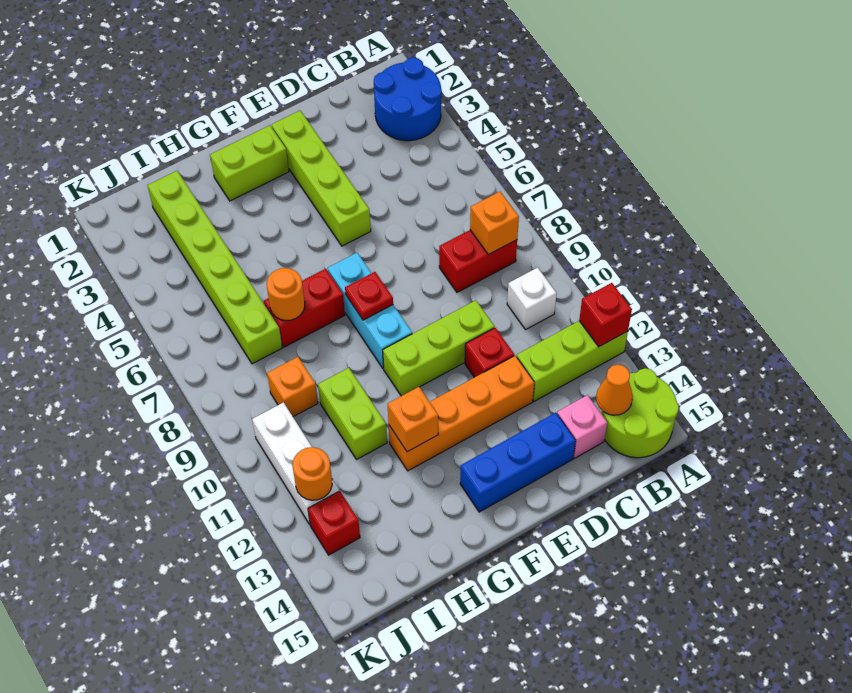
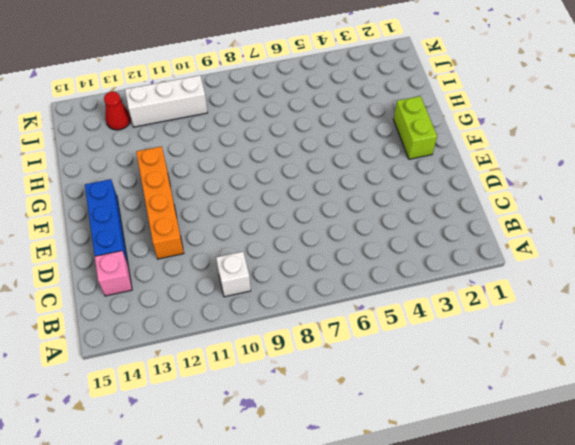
red 1x1 cone [104,92,131,130] -> red 1x1 brick [308,491,360,555]
none -> blue 2x2 round brick [374,58,442,141]
none -> lime 1x3 brick [517,321,628,401]
none -> lime 2x2 round brick [601,368,679,458]

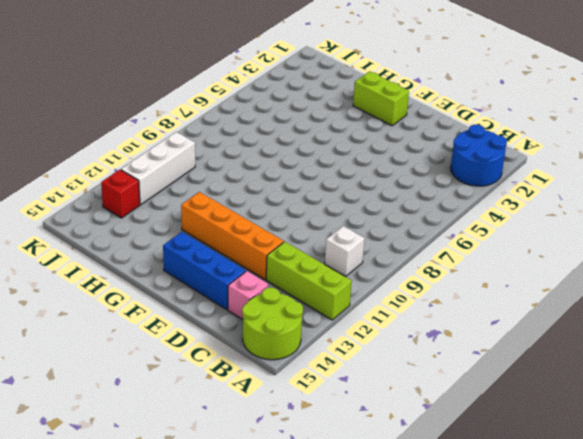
none -> red 1x2 brick [439,230,517,292]
none -> lime 1x3 brick [383,300,495,396]
none -> red 1x1 brick [465,328,514,377]

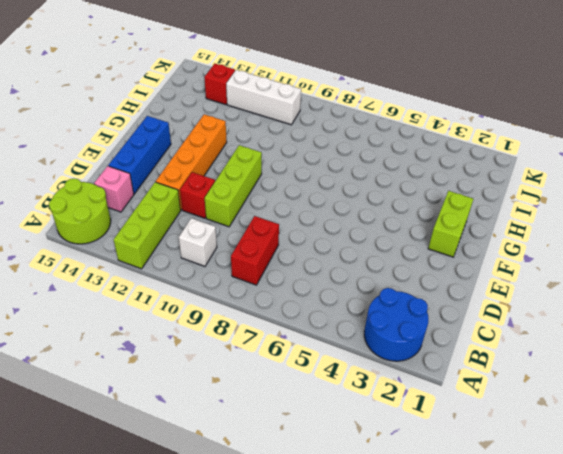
none -> lime 1x4 brick [272,111,371,246]
none -> cyan 1x3 brick [327,253,412,369]
none -> red 1x2 brick [264,269,345,347]

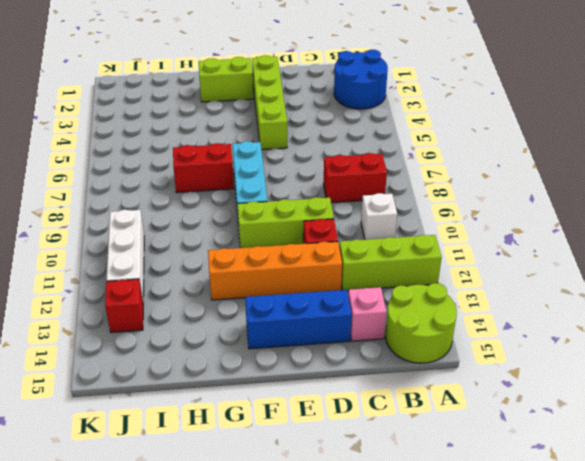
none -> lime 1x2 brick [318,368,387,460]
none -> lime 1x6 brick [147,171,282,364]
none -> orange 1x1 brick [267,357,318,417]

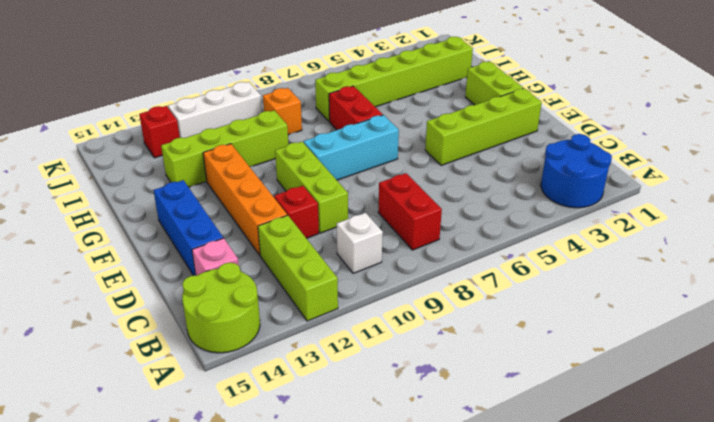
lime 1x4 brick [161,110,288,187] -> lime 1x2 brick [318,368,387,460]
none -> red 1x1 brick [579,283,632,347]
none -> orange 1x1 brick [470,192,519,255]
none -> orange 1x1 cone [596,365,633,415]

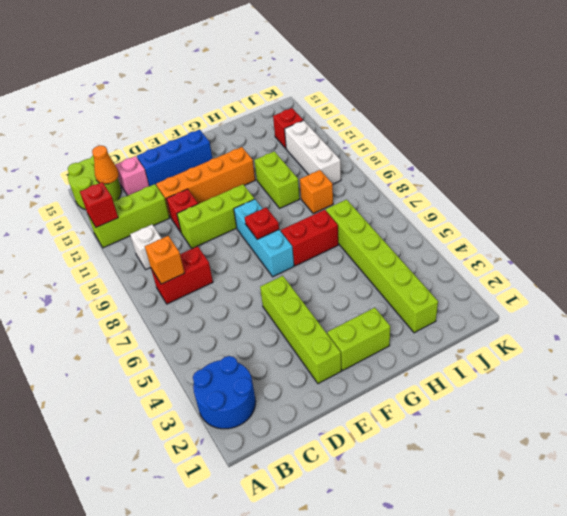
none -> orange 1x1 brick [387,387,438,452]
none -> orange 1x1 round brick [267,268,305,321]
none -> orange 1x1 round brick [293,447,332,500]

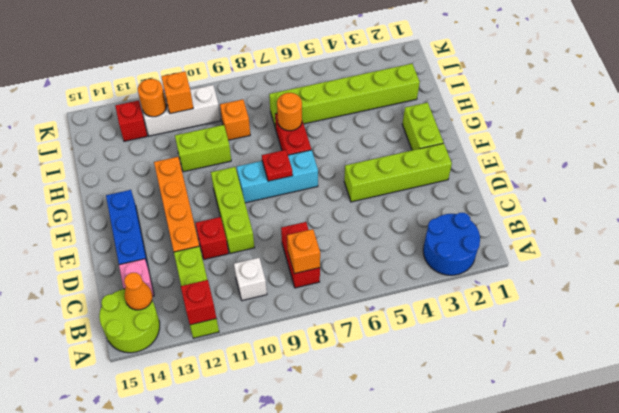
orange 1x1 brick [162,71,193,114] -> orange 1x1 brick moved to [387,387,438,452]

